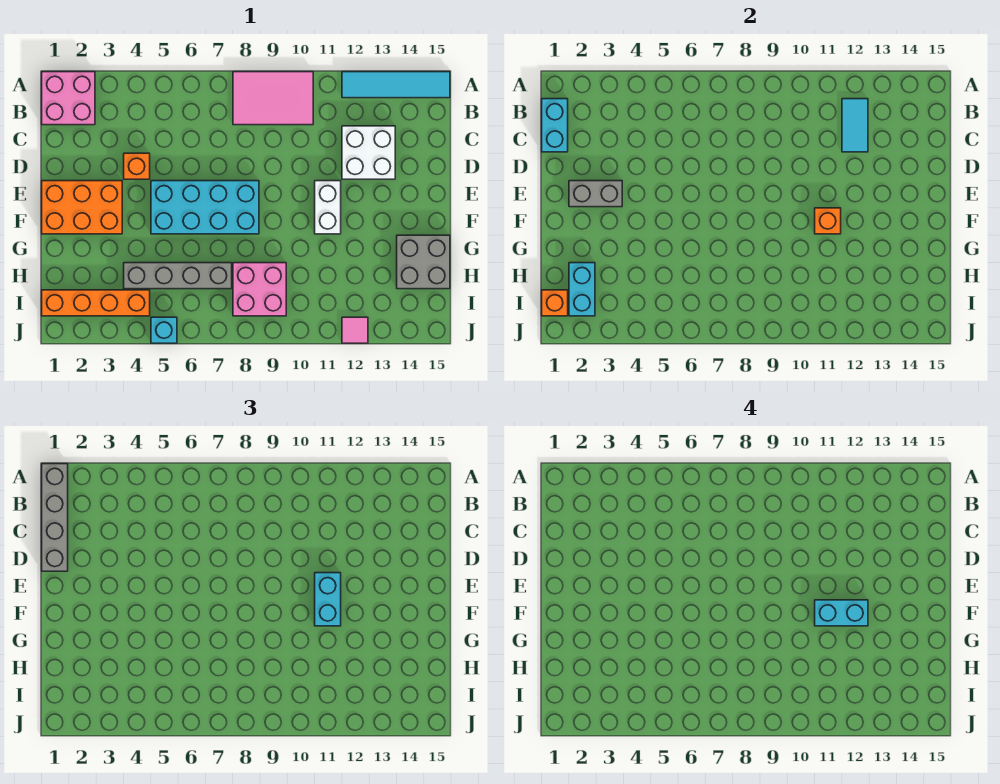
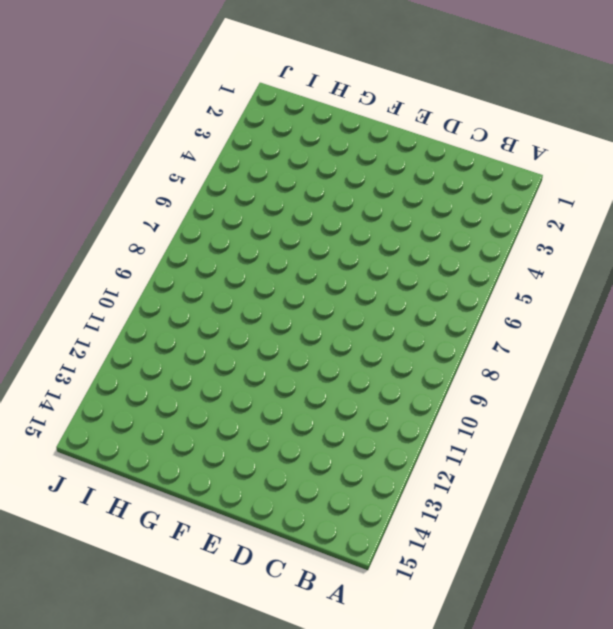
none -> pink 2x2 brick [42,72,95,125]
none -> pink 2x3 tile [233,72,313,125]
none -> cyan 1x4 tile [342,72,450,98]

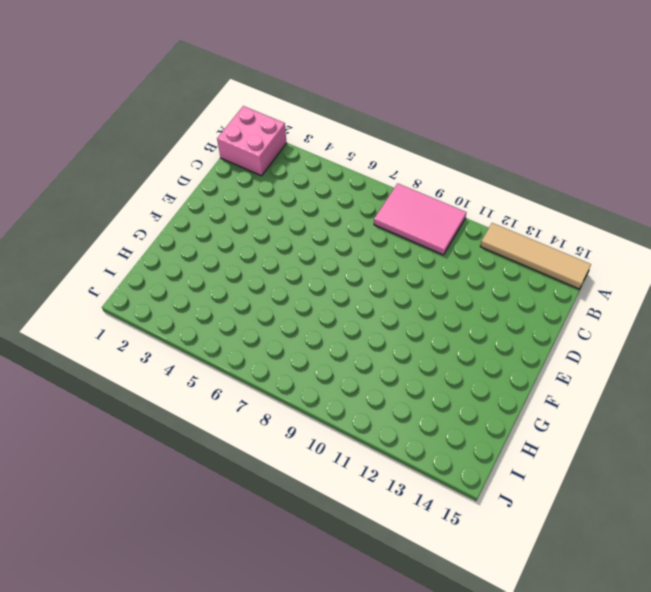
tan 1x4 tile [480,223,591,289] -> cyan 1x4 tile [342,72,450,98]
none -> white 2x2 brick [342,126,395,179]
none -> orange 1x1 brick [124,153,150,179]
none -> orange 2x3 brick [42,181,122,234]

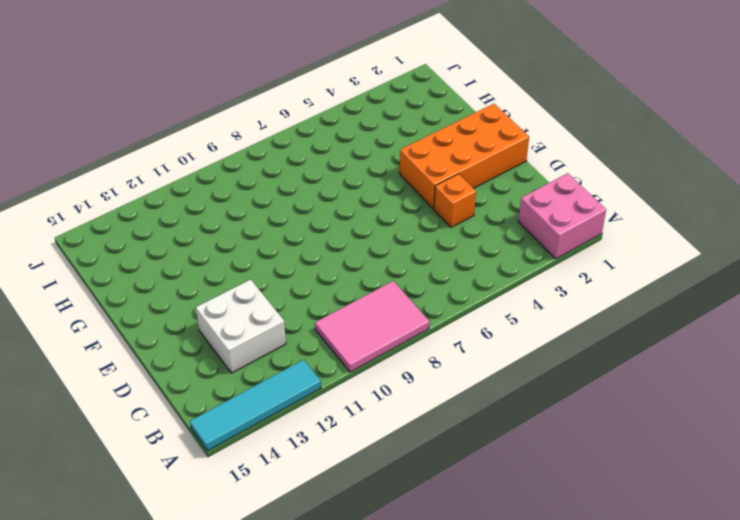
orange 2x4 brick [400,104,529,209] -> orange 2x3 brick [42,181,122,234]
none -> cyan 2x4 brick [151,181,259,234]
none -> white 1x2 brick [315,181,341,234]
none -> grey 2x2 brick [397,235,450,289]

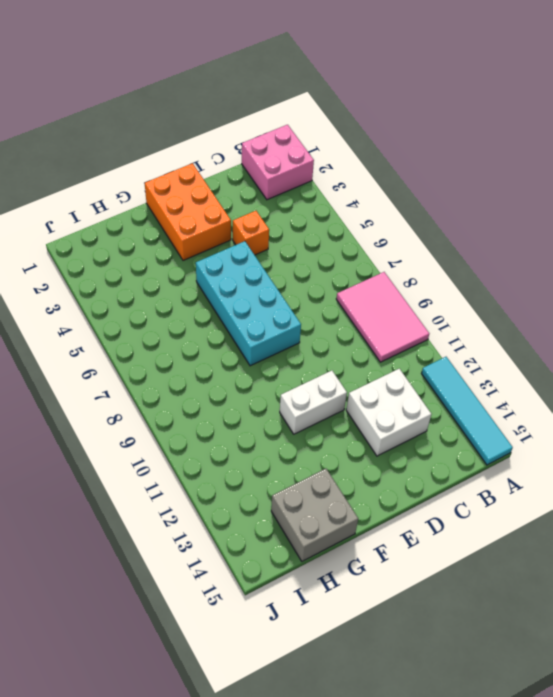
none -> grey 1x4 brick [124,263,232,289]
none -> pink 2x2 brick [233,263,286,316]
none -> orange 1x4 brick [42,290,150,316]

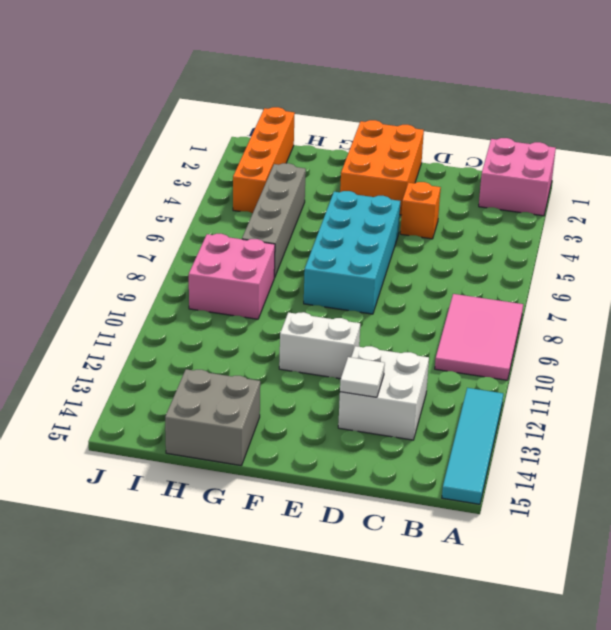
white 1x1 tile [340,357,385,397] -> none
none -> cyan 1x1 brick [151,317,177,343]
none -> pink 1x1 tile [342,317,368,343]
none -> cyan 1x2 brick [542,99,568,152]

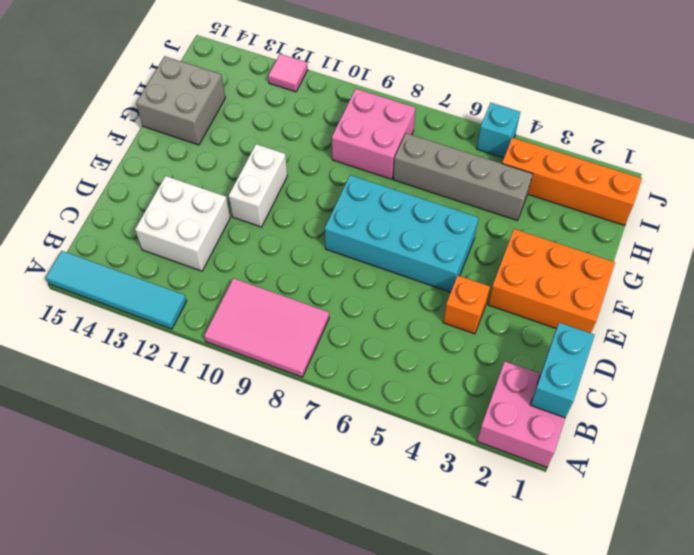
none -> cyan 1x2 tile [842,99,868,152]
none -> grey 1x2 brick [569,181,622,207]
none -> orange 1x1 brick [815,208,841,234]

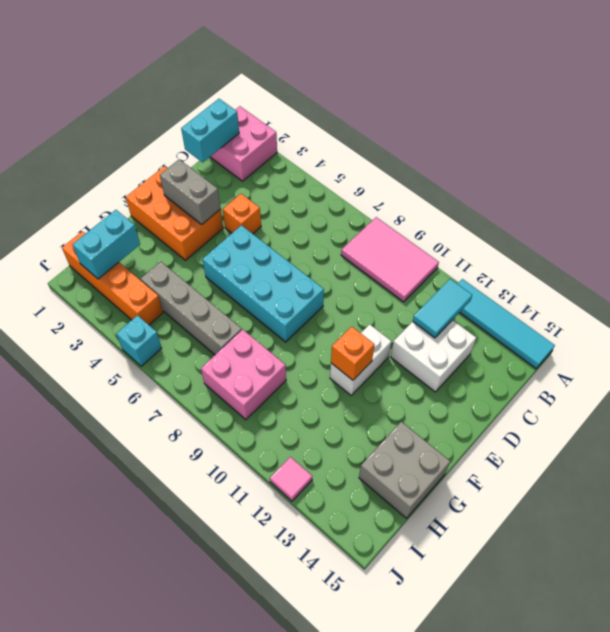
none -> orange 1x1 brick [542,290,568,316]
none -> grey 1x4 brick [42,464,68,571]
none -> cyan 1x2 brick [315,573,341,626]

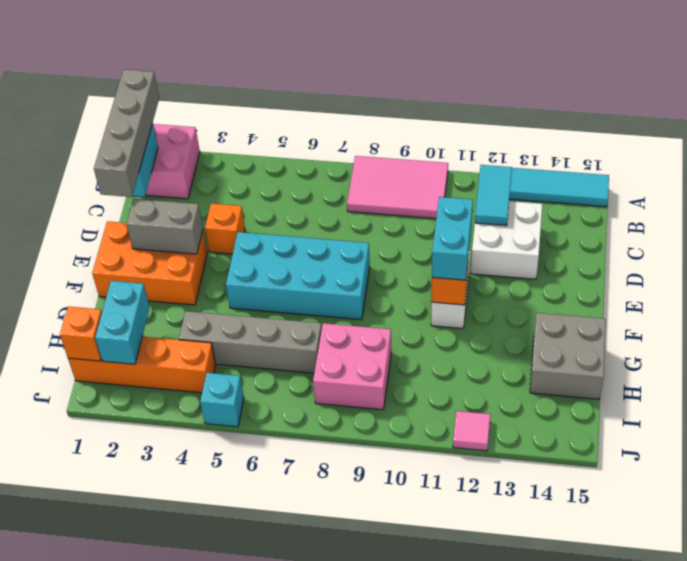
none -> cyan 1x2 brick [815,600,868,626]

